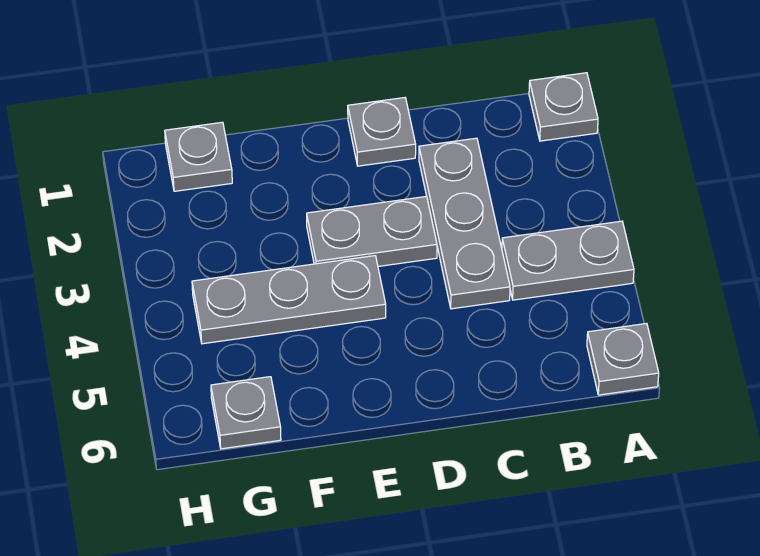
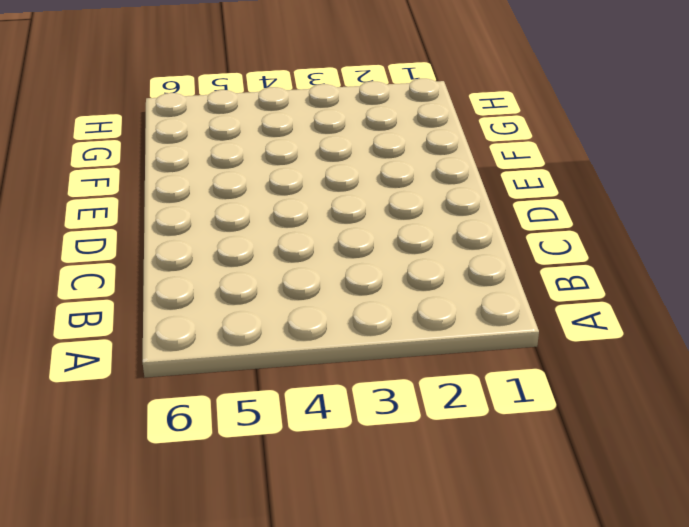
none -> grey 1x1 plate [529,73,598,141]
none -> grey 1x2 plate [502,221,634,300]

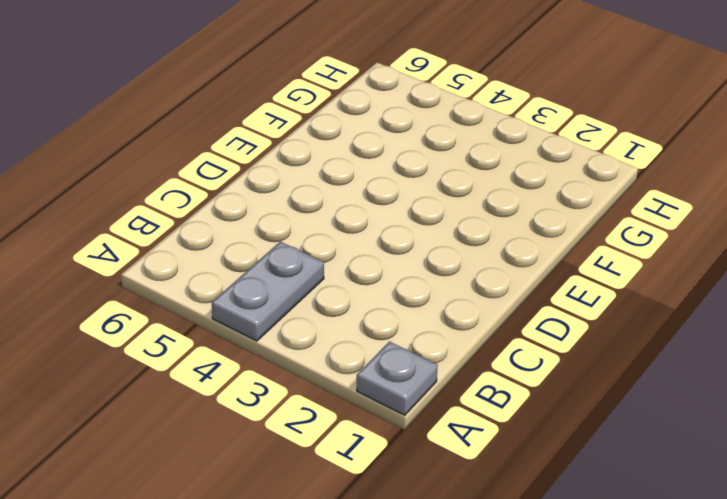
none -> grey 1x1 plate [587,324,659,395]
none -> grey 1x3 plate [419,138,510,309]

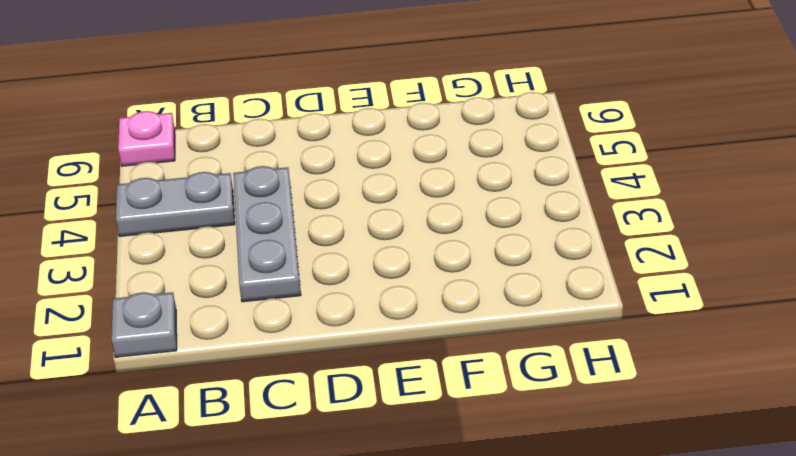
pink 1x1 plate [118,111,175,166] -> grey 1x1 plate [587,324,659,395]
none -> grey 1x1 plate [348,98,416,166]
none -> grey 1x2 plate [307,196,437,266]

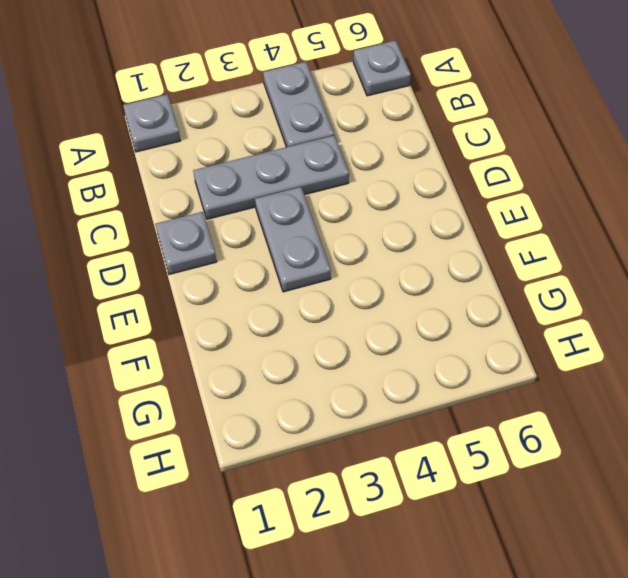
none -> grey 1x3 plate [192,256,386,344]
none -> grey 1x1 plate [165,122,232,191]

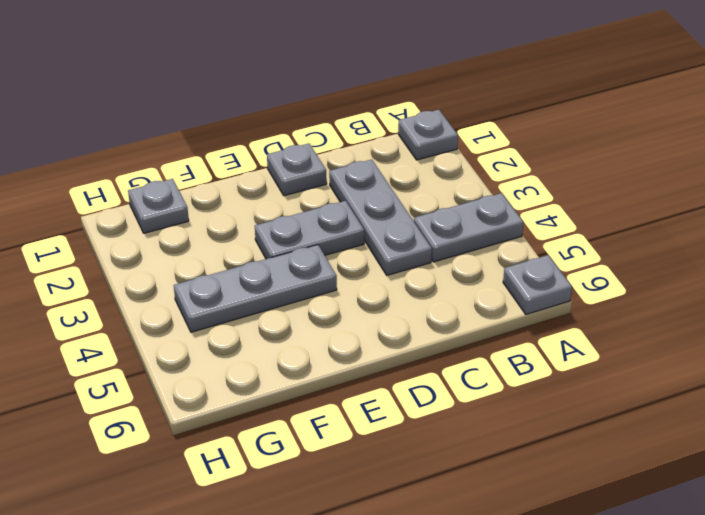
none -> grey 1x1 plate [211,377,281,449]

